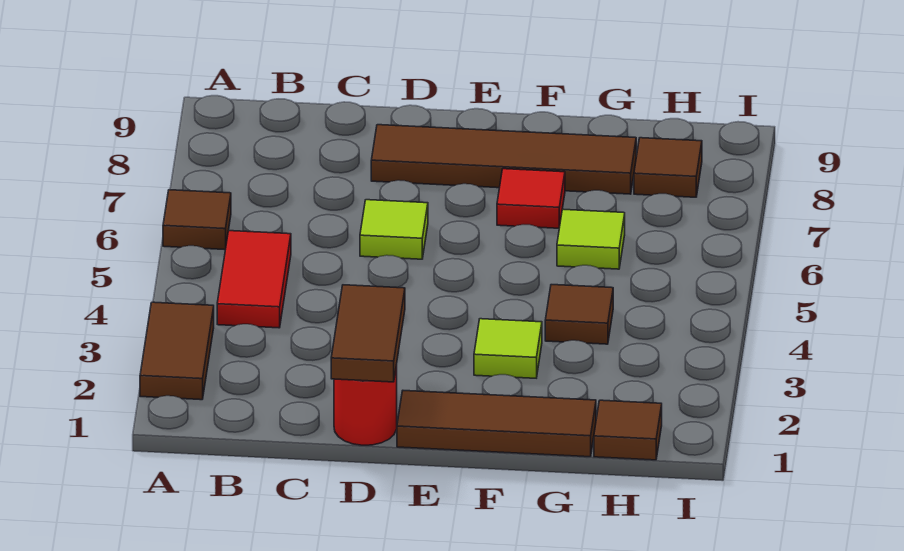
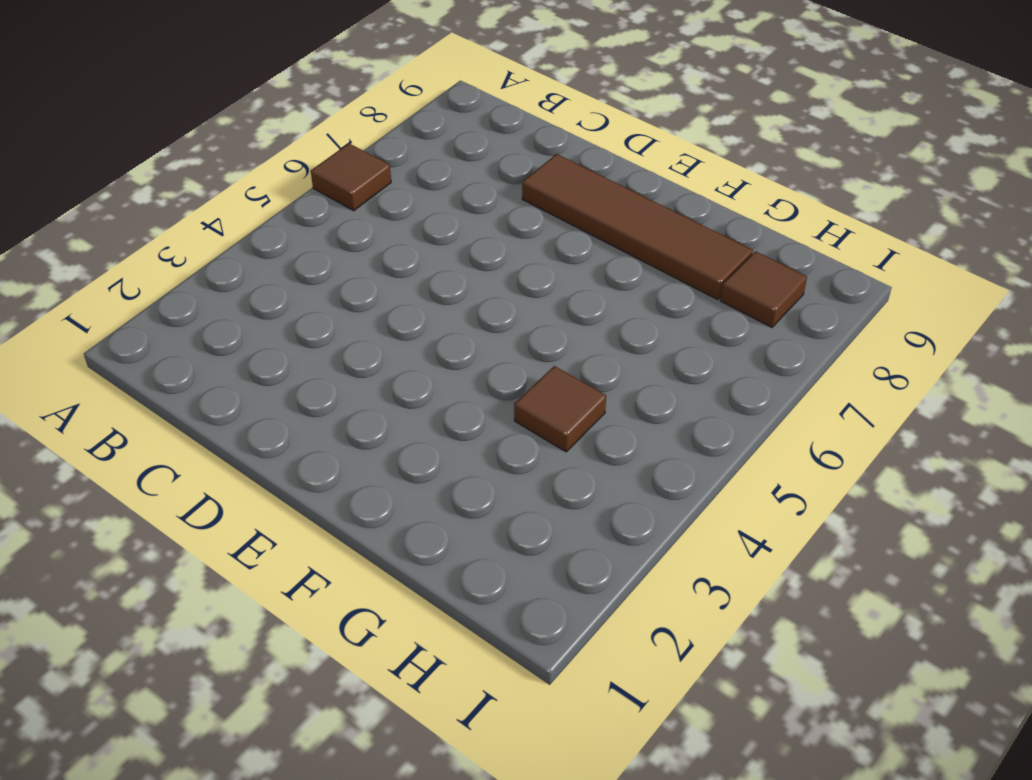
none -> brown 1x2 tile [140,302,214,400]
none -> red 1x2 tile [217,231,291,328]
none -> red 1x1 round brick [334,365,397,445]

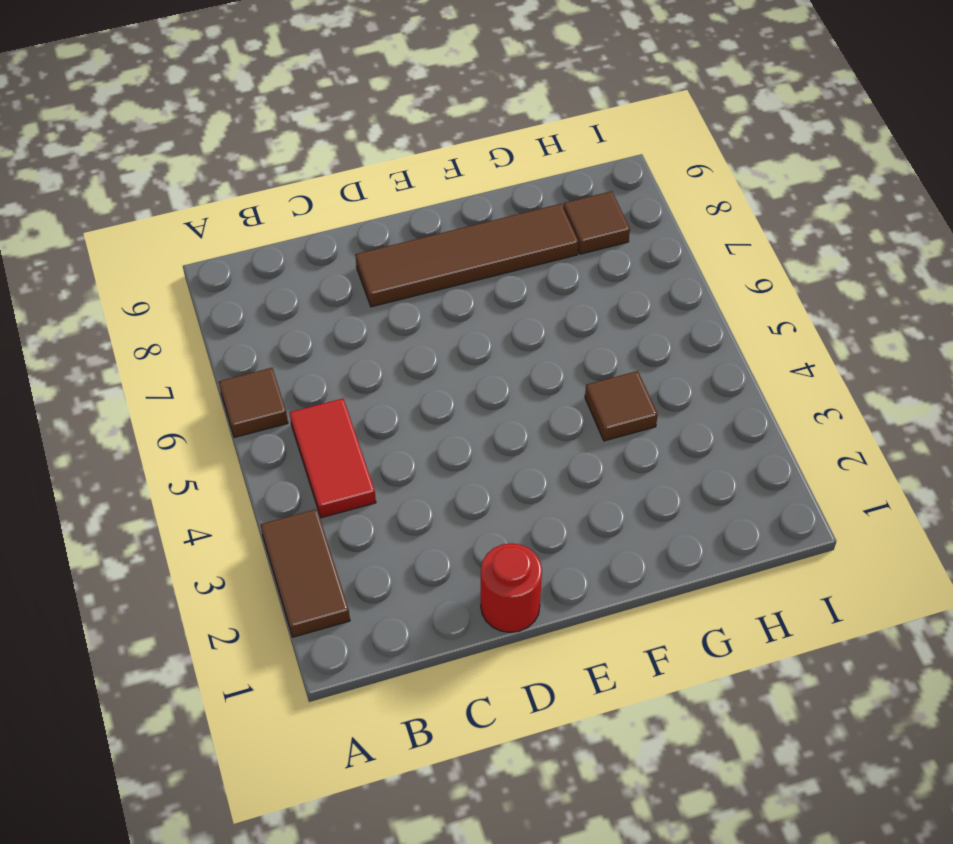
none -> lime 1x1 tile [360,200,428,259]
none -> brown 1x3 tile [397,391,596,457]
none -> lime 1x1 tile [474,319,542,378]

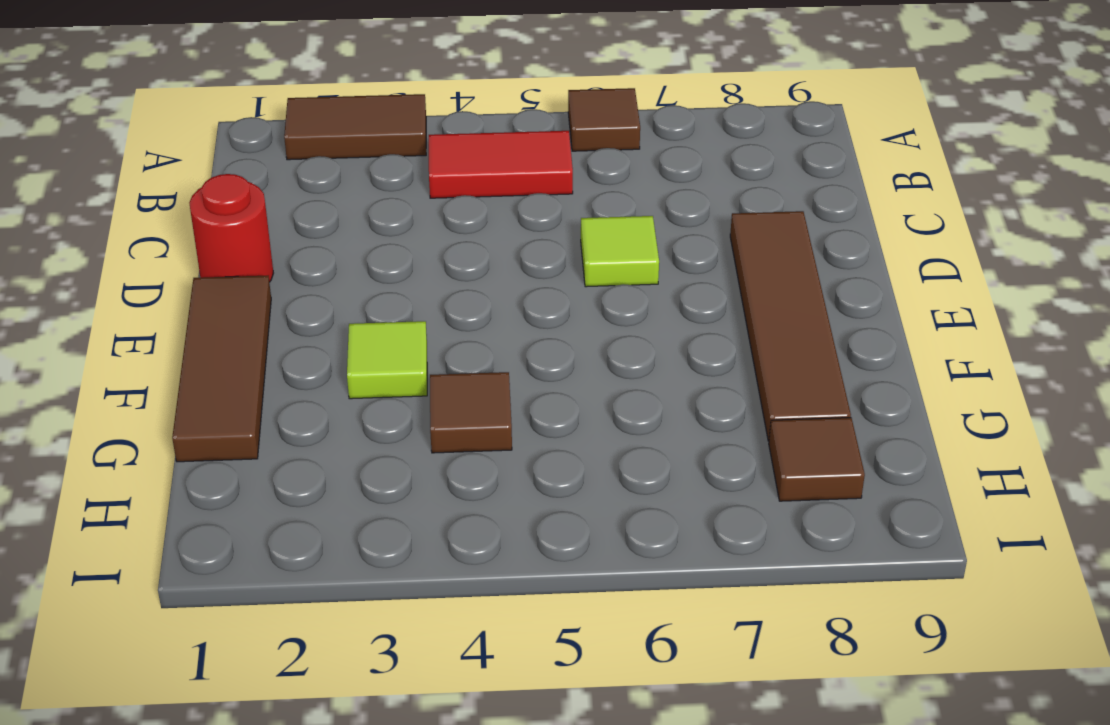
none -> red 1x1 tile [497,169,565,228]
none -> lime 1x1 tile [557,209,625,269]
none -> brown 1x1 tile [594,400,662,460]

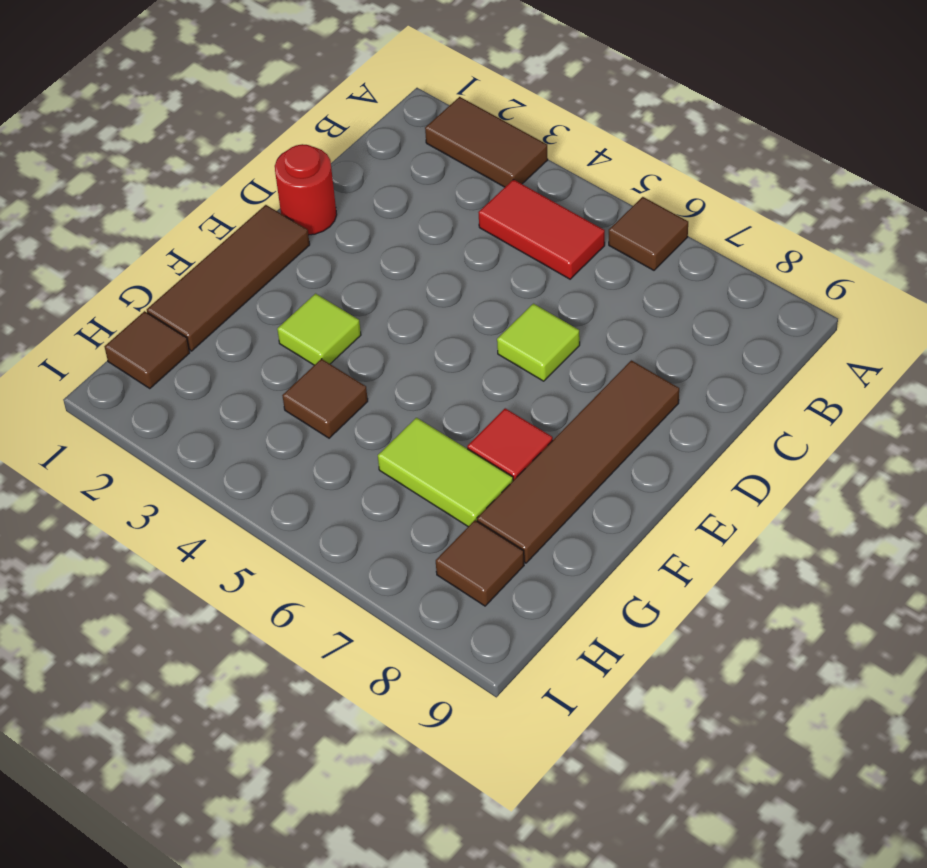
lime 1x2 tile [378,418,513,527] -> lime 1x1 tile [557,209,625,269]
none -> brown 1x2 tile [331,285,405,382]

